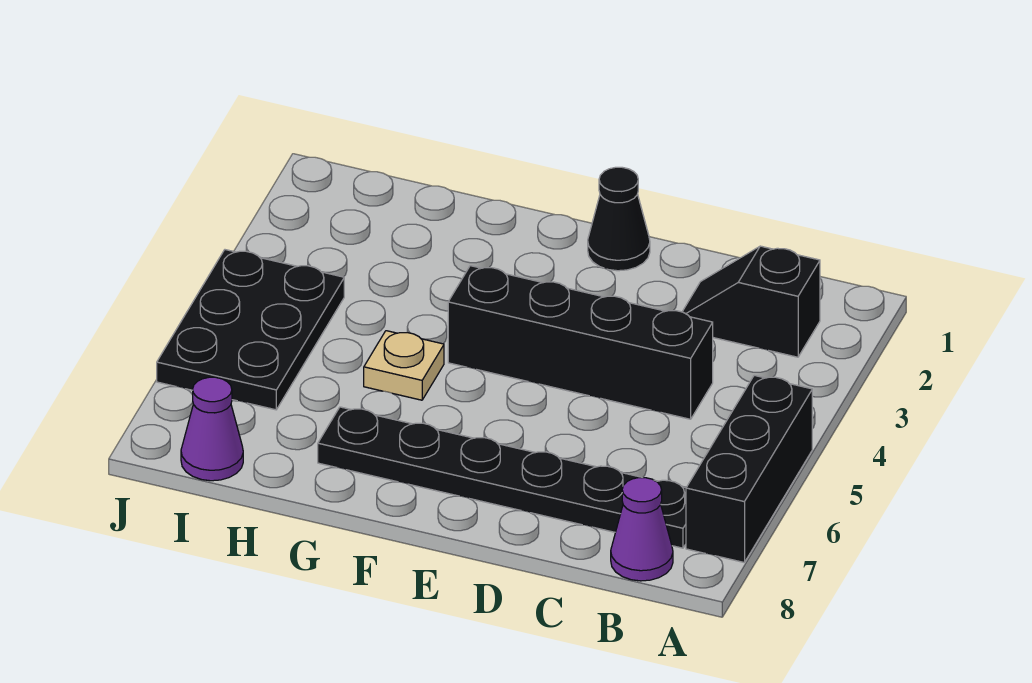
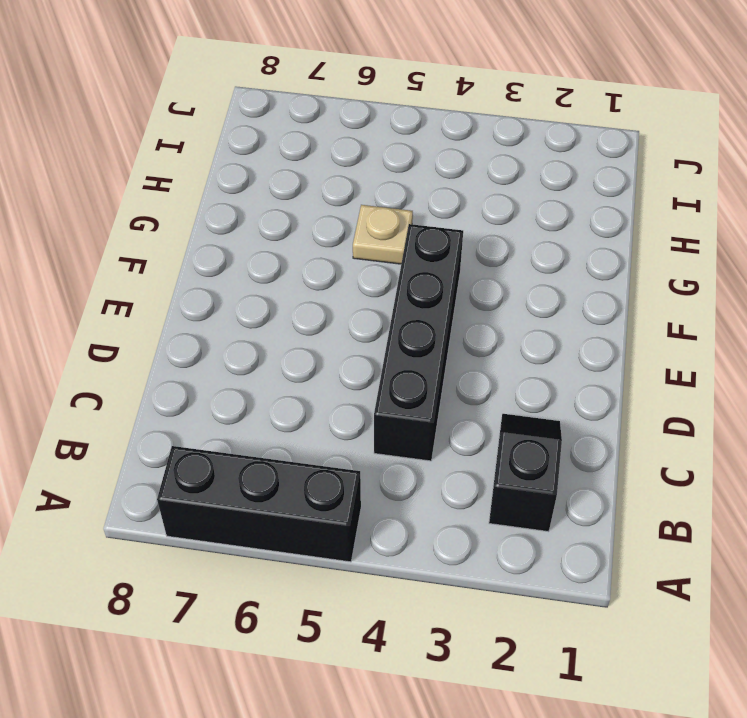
none -> black 1x6 plate [318,407,686,548]
none -> purple 1x1 cone [611,477,673,581]

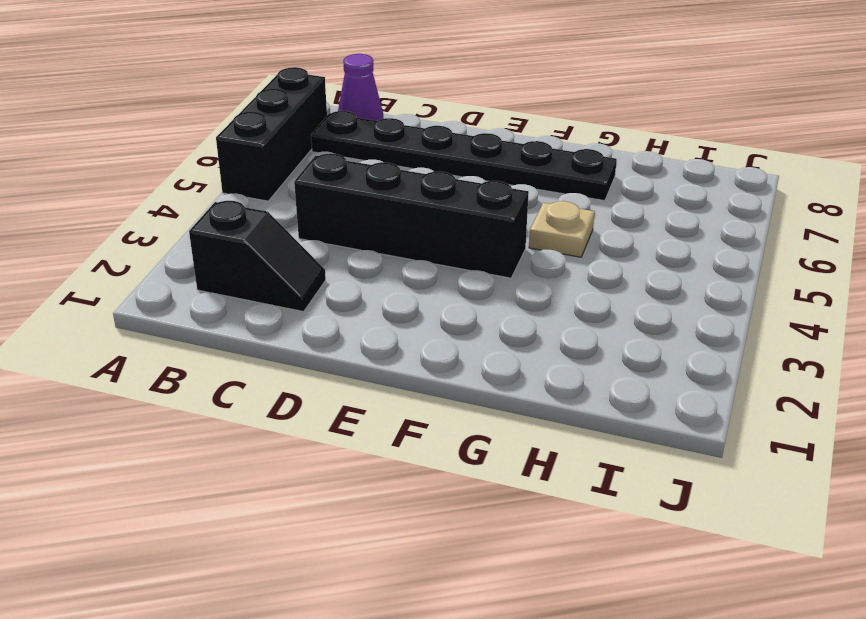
none -> black 1x1 cone [588,167,650,271]
none -> black 2x3 plate [157,250,344,410]

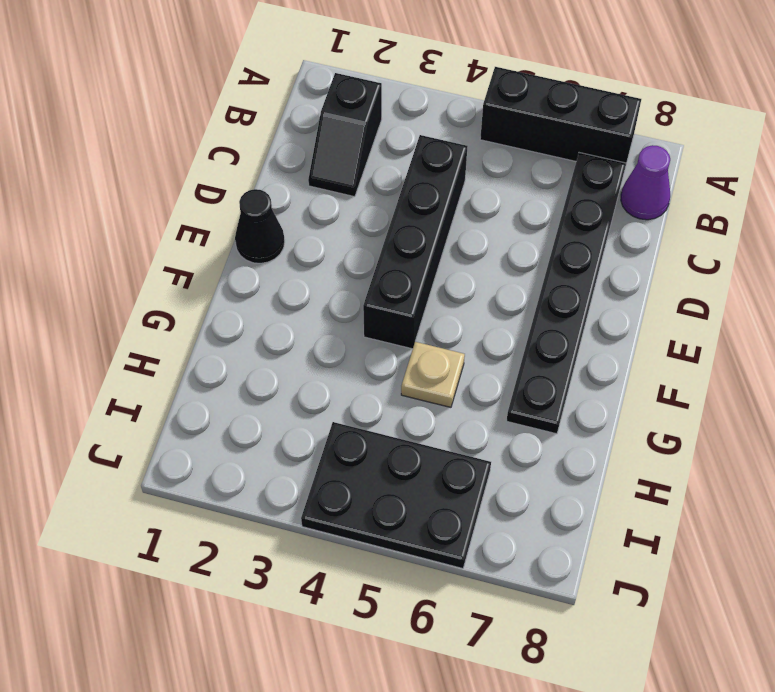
none -> purple 1x1 cone [181,377,243,481]

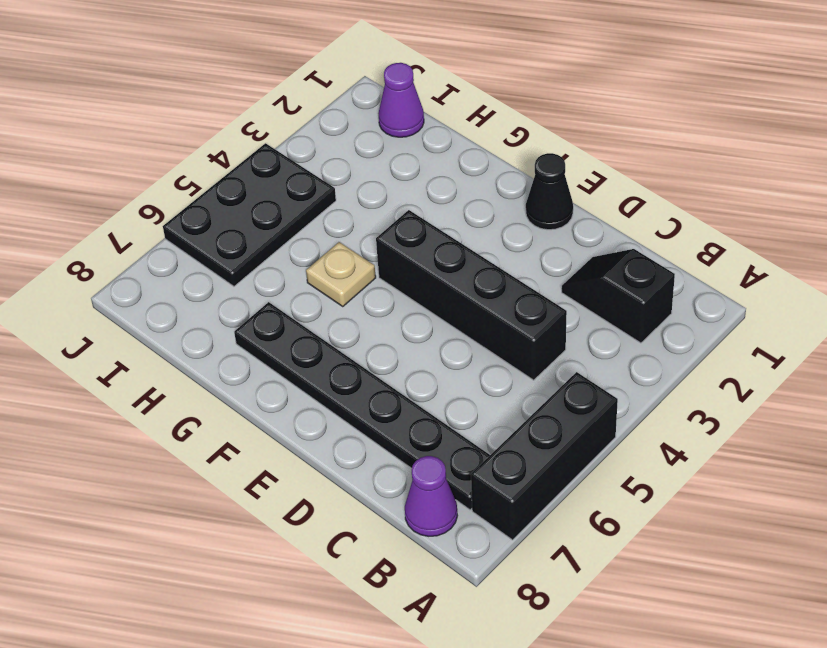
purple 1x1 cone [378,63,424,137] -> purple 1x1 cone moved to [181,377,243,481]

